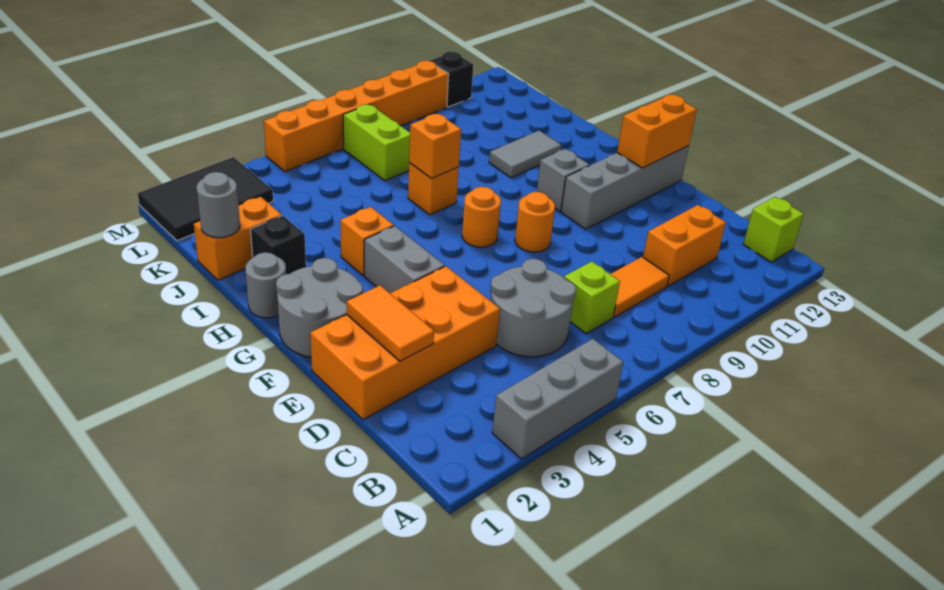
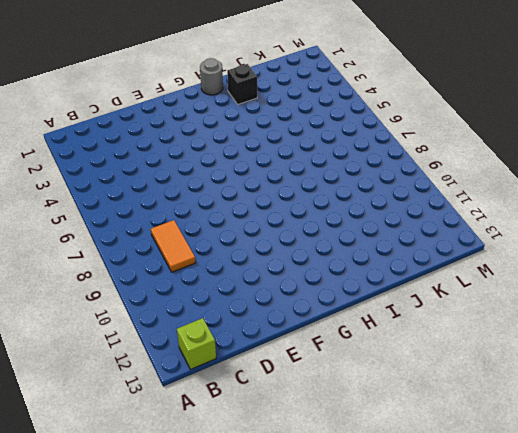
none -> grey 1x3 brick [492,339,623,459]
none -> grey 2x2 round brick [491,259,576,357]
none -> lime 1x1 brick [564,262,620,333]

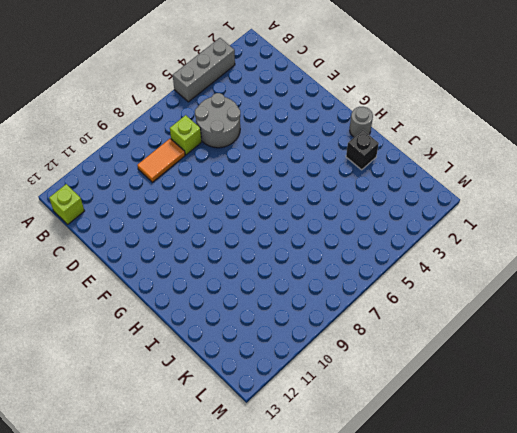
none -> orange 1x2 brick [643,205,726,286]
none -> orange 2x4 brick [310,266,500,420]
none -> grey 2x2 round brick [276,258,363,357]

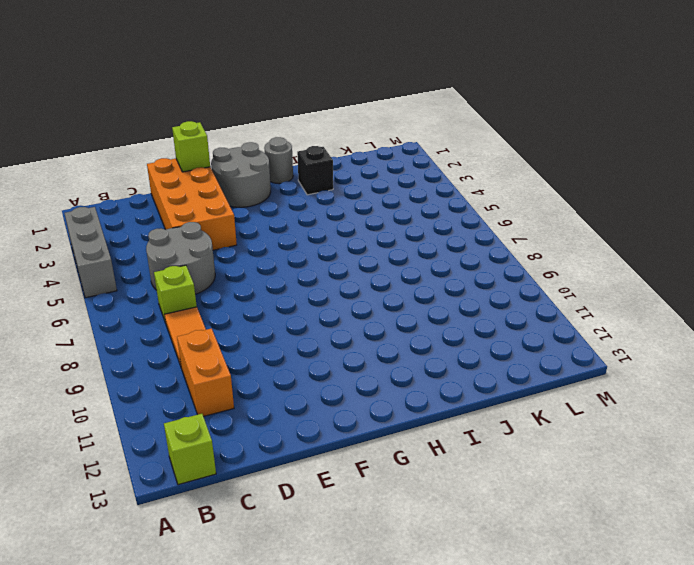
lime 1x1 brick [172,121,210,172] -> none
none -> grey 1x2 brick [364,226,445,293]
none -> orange 1x1 round brick [515,192,555,252]
none -> grey 1x4 brick [561,146,689,229]

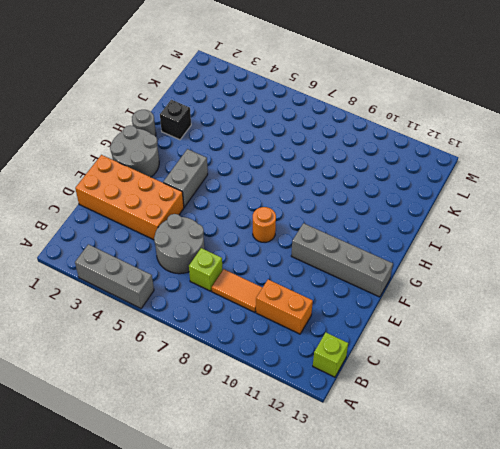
none -> orange 1x1 round brick [462,187,501,247]
none -> grey 1x1 brick [537,149,589,211]
none -> orange 1x1 brick [340,207,394,275]

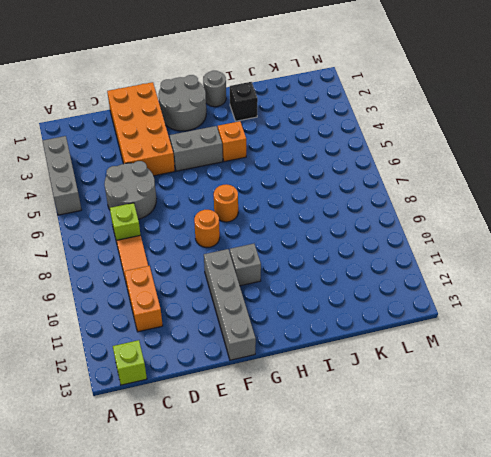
none -> orange 1x1 brick [408,163,459,215]
none -> grey 1x2 tile [489,131,561,178]
none -> orange 1x2 brick [194,197,282,280]

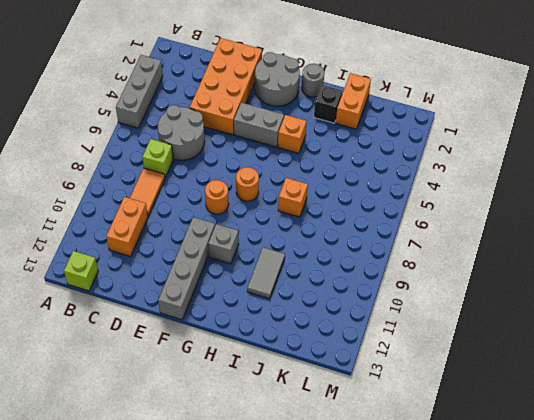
none -> lime 1x2 brick [343,104,410,181]
none -> black 2x3 tile [138,157,273,241]
none -> orange 1x6 brick [264,61,449,171]

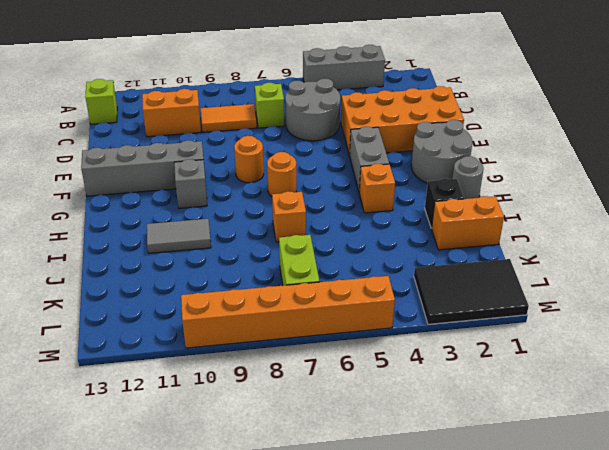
none -> black 1x1 brick [430,51,474,107]
none -> orange 1x2 tile [347,285,434,361]
none -> orange 1x2 brick [617,94,697,168]

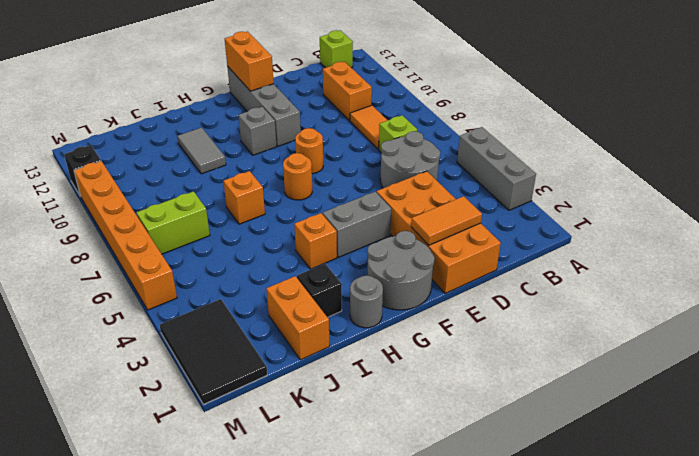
none -> orange 1x1 brick [409,114,461,179]
none -> grey 1x1 round brick [197,172,240,238]

